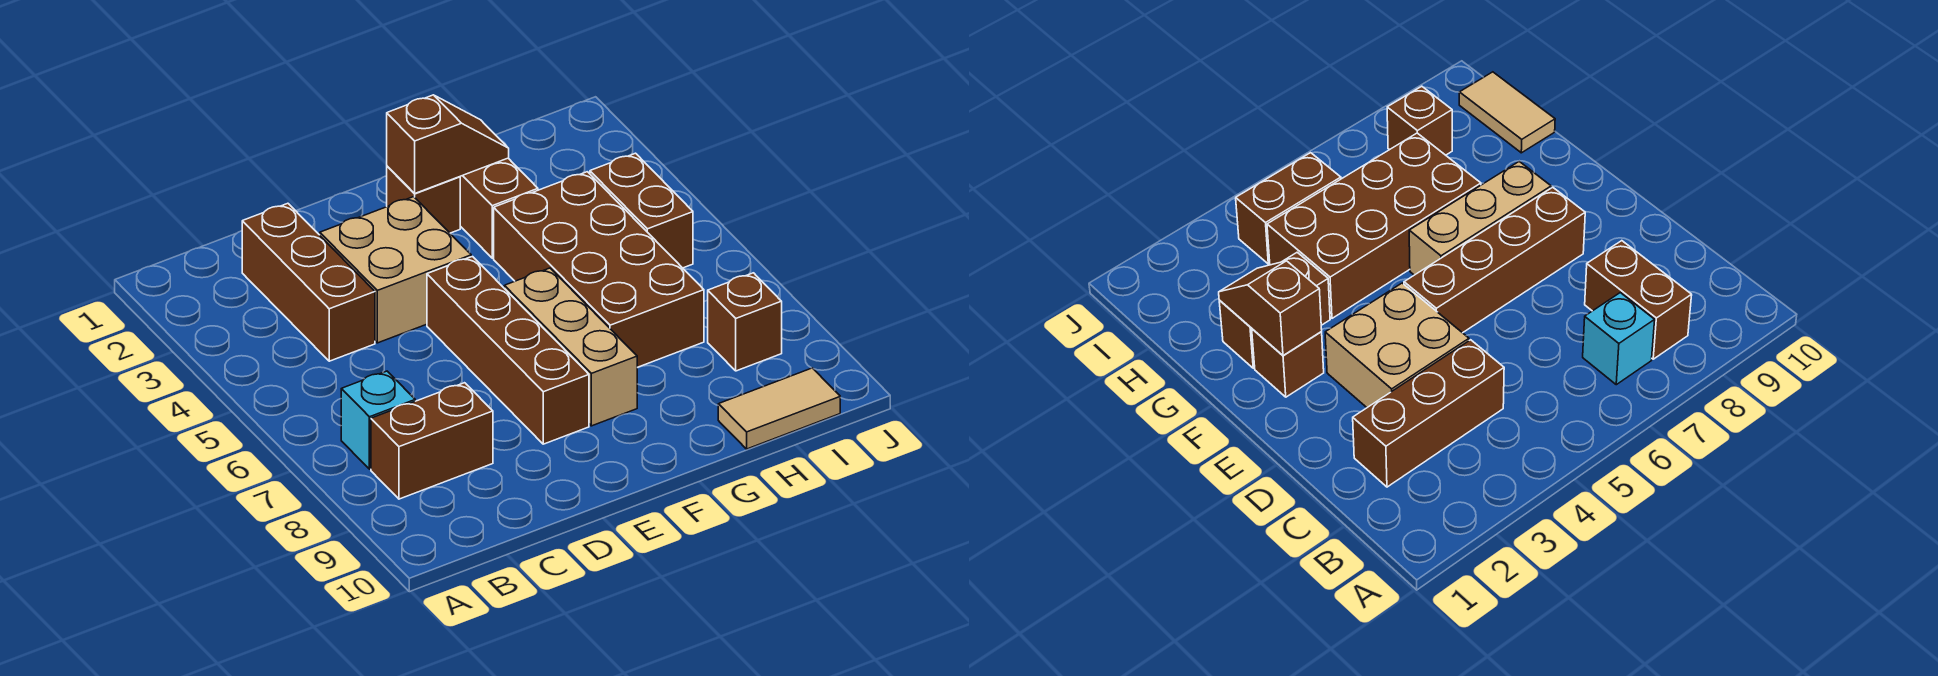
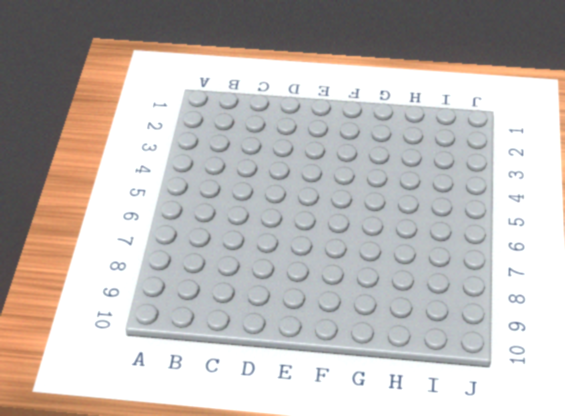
none -> cyan 1x1 brick [341,371,415,469]
none -> brown 1x2 brick [371,383,493,499]
none -> brown 1x3 brick [242,203,375,361]

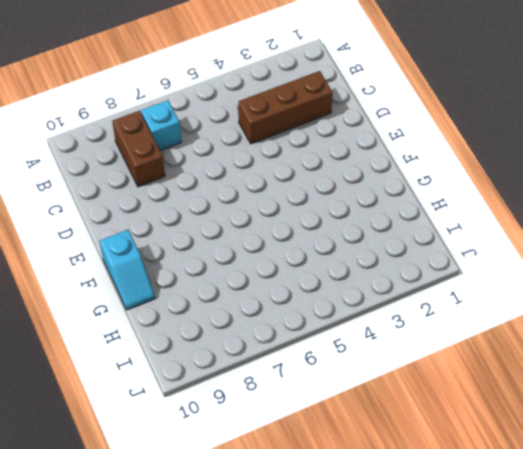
cyan 1x2 slope [100,230,155,310] -> none
none -> tan 2x2 brick [320,197,471,343]
none -> brown 1x4 brick [427,257,589,444]
none -> brown 1x1 brick [387,166,460,233]

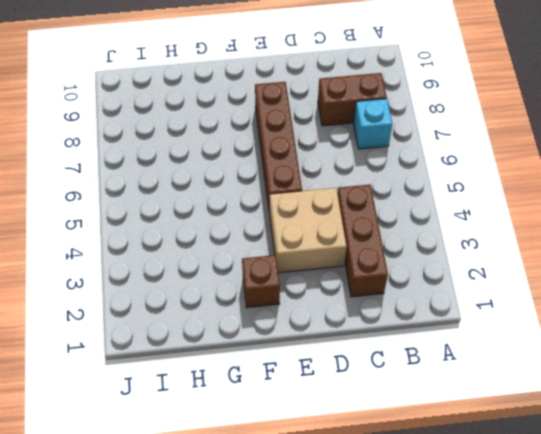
none -> tan 1x3 brick [504,268,637,426]
none -> brown 1x2 brick [460,158,538,258]
none -> brown 2x4 brick [494,172,704,367]

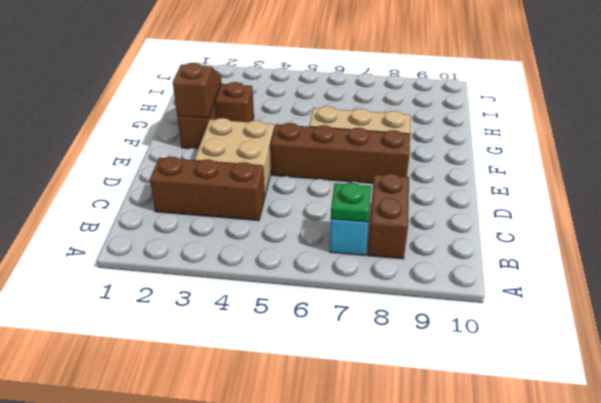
green 1x1 plate [331,183,371,222] -> none
none -> brown 2x4 brick [494,172,704,367]
none -> tan 1x2 tile [718,368,840,449]
none -> brown 1x2 brick [590,153,693,268]

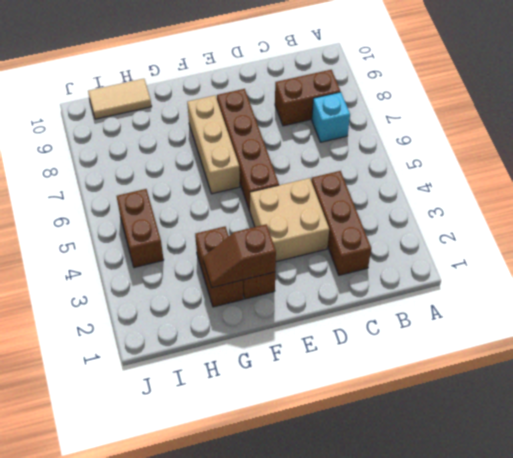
none -> brown 2x4 brick [494,172,704,367]
none -> brown 1x1 brick [708,273,782,371]

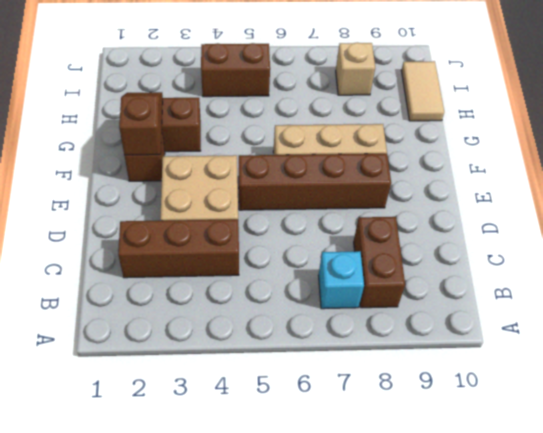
tan 1x1 brick [336,43,375,95] -> brown 1x1 brick [708,273,782,371]
none -> brown 2x4 brick [494,172,704,367]

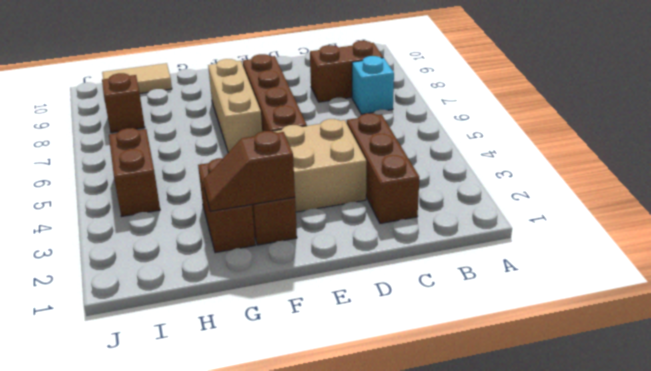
none -> brown 2x4 brick [494,172,704,367]

